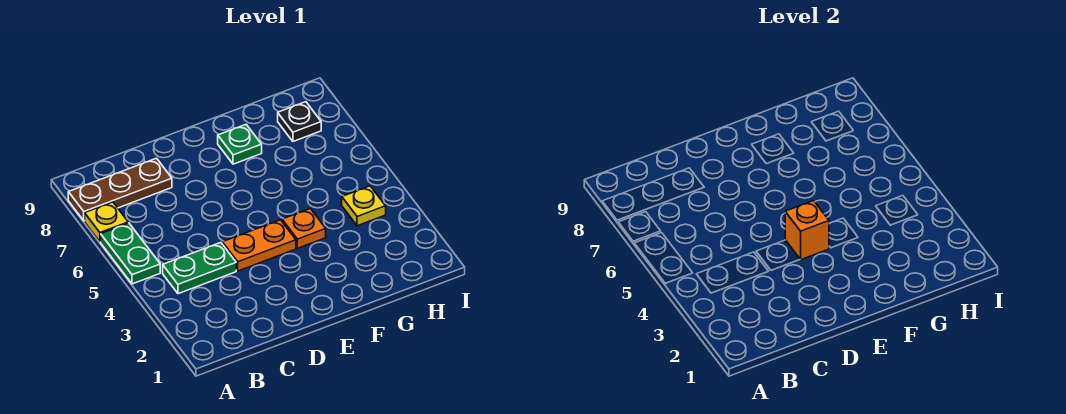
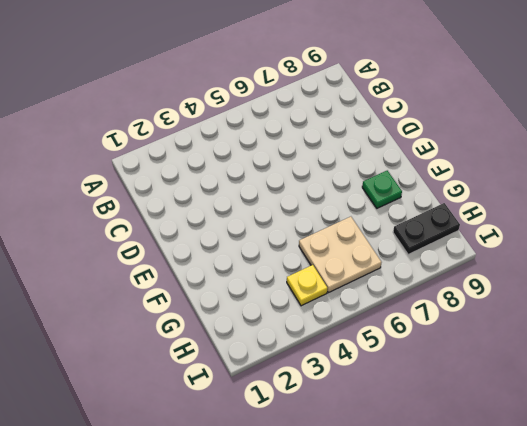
tan 2x2 plate [299,217,382,293] -> none
black 1x2 plate [393,203,460,255] -> black 1x1 plate [278,102,321,141]
none -> green 1x2 plate [101,223,160,284]
none -> yellow 1x1 plate [85,202,128,242]

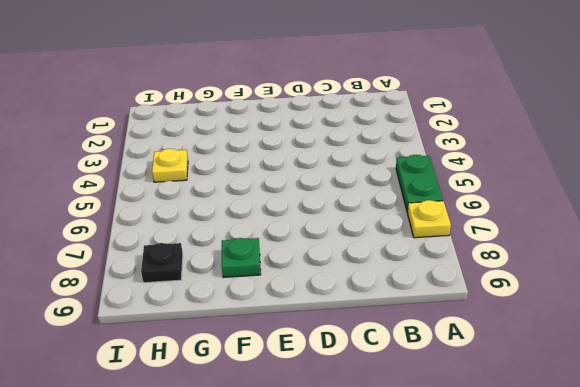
none -> brown 1x3 plate [68,158,172,221]
none -> green 1x2 plate [163,243,236,294]

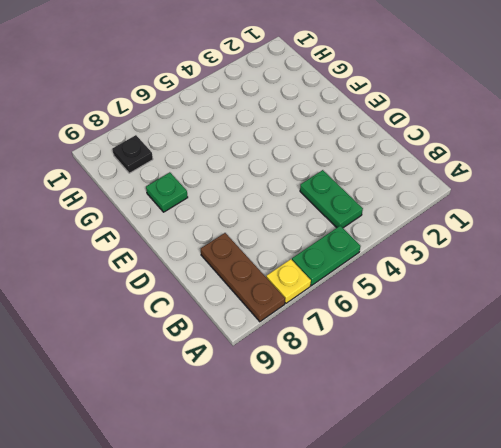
none -> orange 1x2 plate [222,220,296,271]
none -> orange 1x1 plate [282,209,326,248]

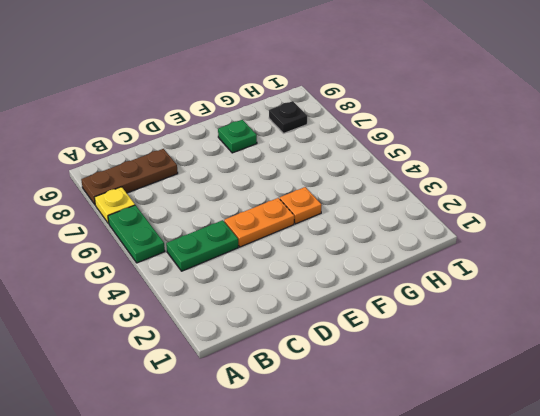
none -> yellow 1x1 plate [342,186,386,226]
none -> orange 1x1 brick [785,201,829,260]

